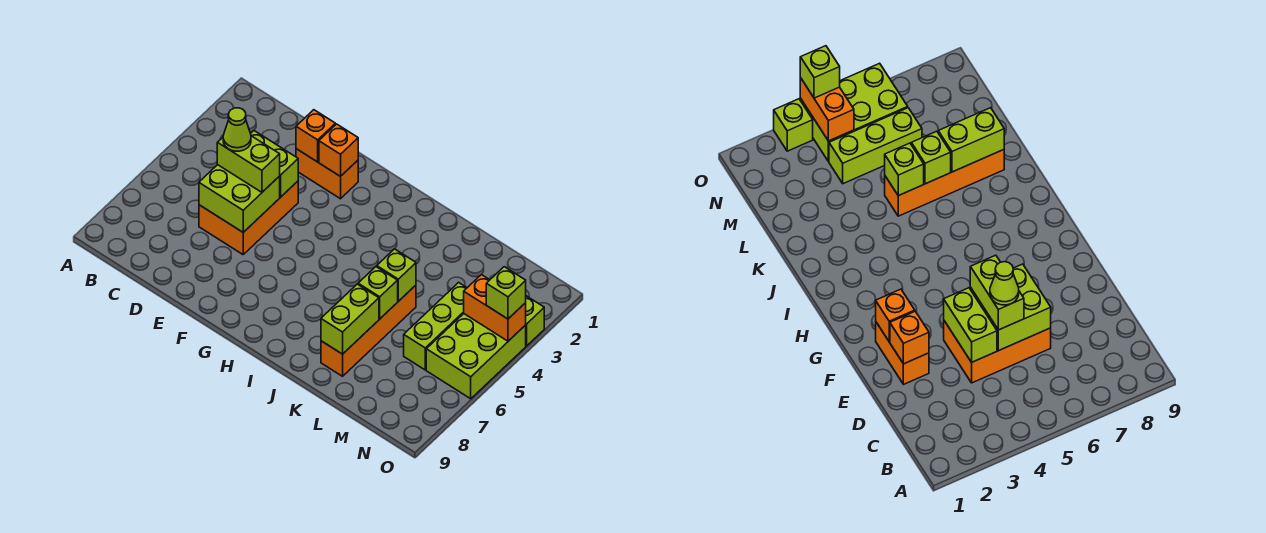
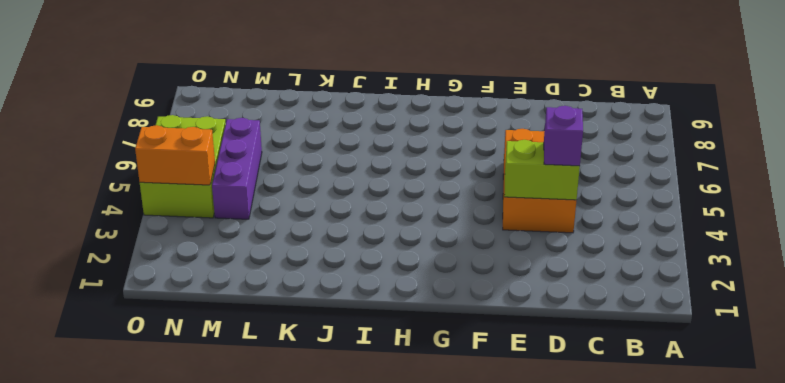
purple 1x1 brick [544,106,583,166] -> none
purple 1x3 brick [212,118,262,219] -> lime 1x3 brick [404,282,467,370]
none -> orange 1x2 brick [296,149,358,199]
none -> orange 1x4 brick [321,285,416,376]
none -> lime 1x1 brick [526,296,544,346]

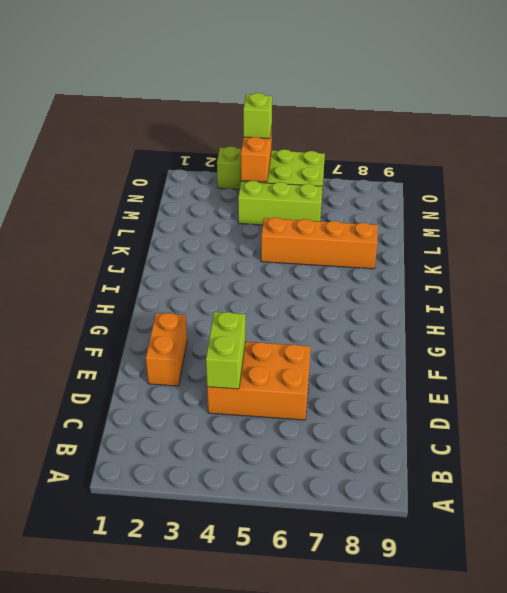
none -> lime 2x2 brick [199,165,280,232]
none -> orange 1x1 brick [296,110,335,162]
none -> orange 1x1 brick [319,124,358,177]

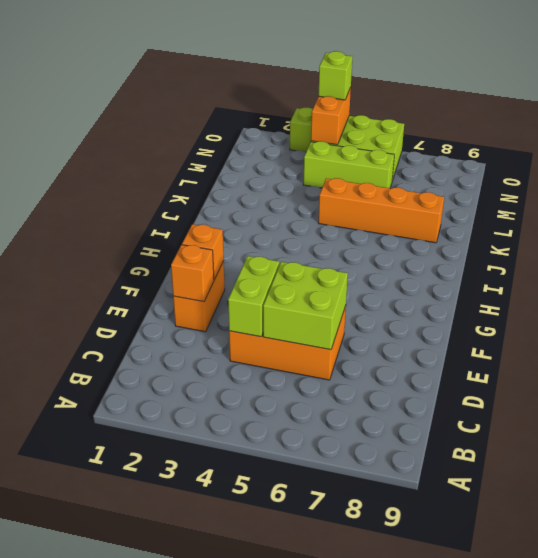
none -> lime 1x1 brick [376,249,416,301]
none -> lime 1x1 brick [358,267,398,319]
none -> lime 1x2 brick [321,284,379,354]

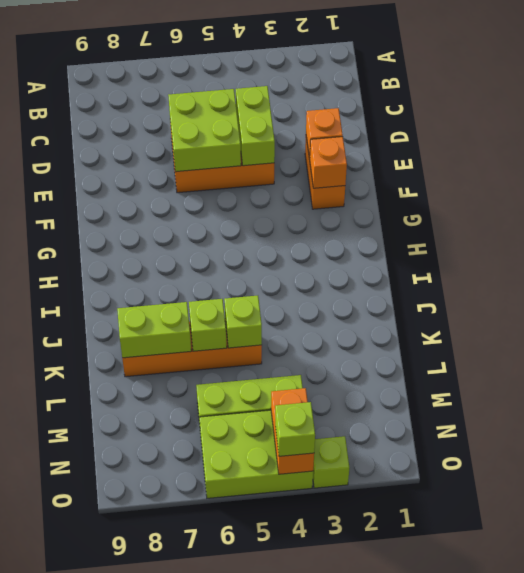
none -> lime 1x2 brick [217,136,280,192]
none -> lime 1x1 cone [223,108,251,151]

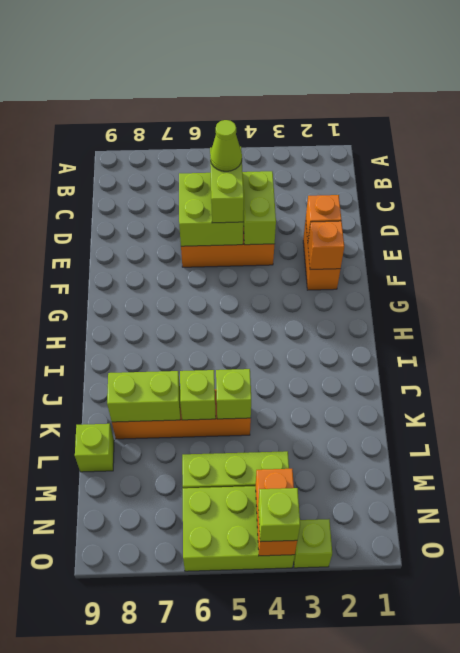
lime 1x1 brick [75,424,114,472] -> none

